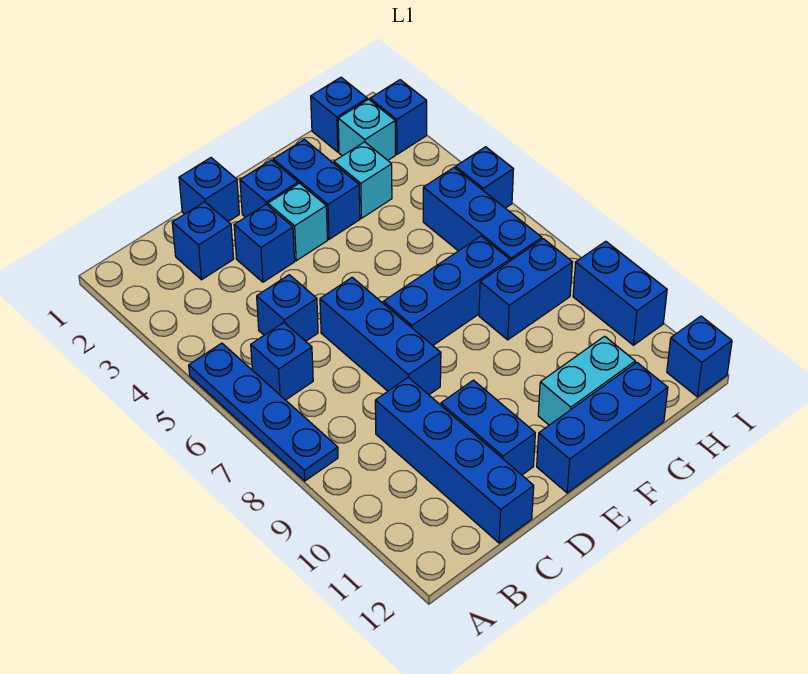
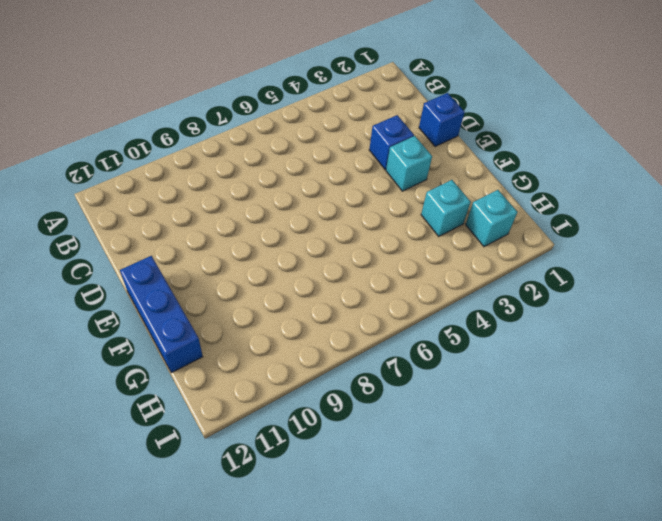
none -> blue 1x4 plate [189,343,338,481]
none -> blue 1x1 brick [251,323,313,400]
none -> blue 1x1 brick [172,202,234,280]

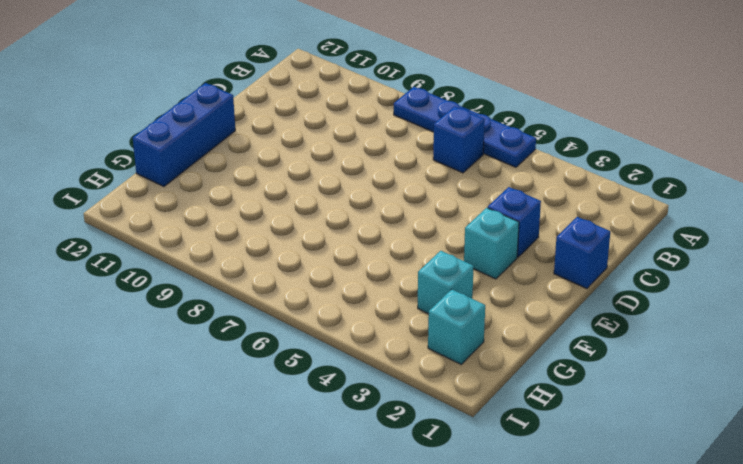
none -> blue 1x1 brick [172,202,234,280]
none -> blue 1x1 brick [257,275,318,341]
none -> blue 1x4 brick [375,377,534,543]

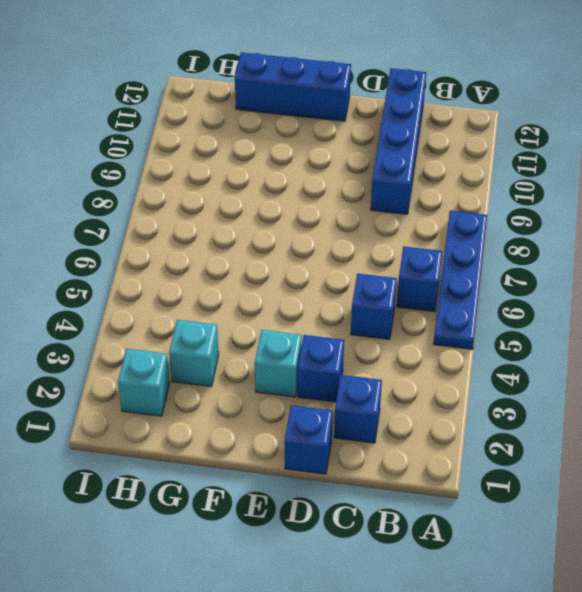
none -> blue 1x3 brick [320,277,441,395]
none -> blue 1x2 brick [441,380,535,475]
none -> blue 1x1 brick [240,160,298,217]

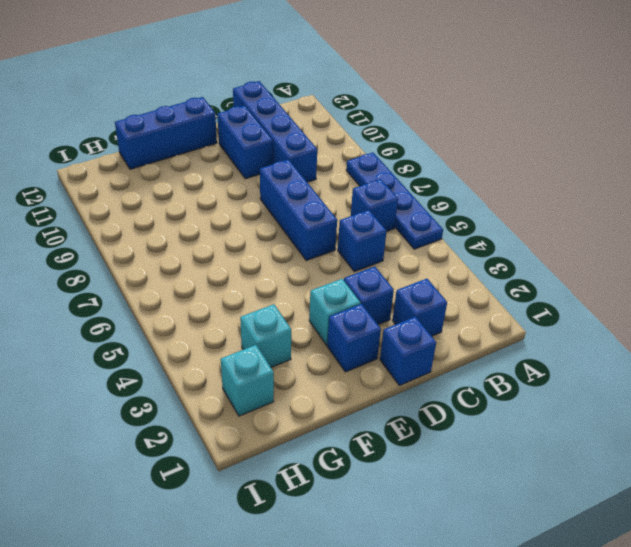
none -> blue 1x3 brick [383,236,510,345]
none -> blue 1x2 brick [273,139,360,239]
none -> cyan 1x2 brick [538,336,635,425]

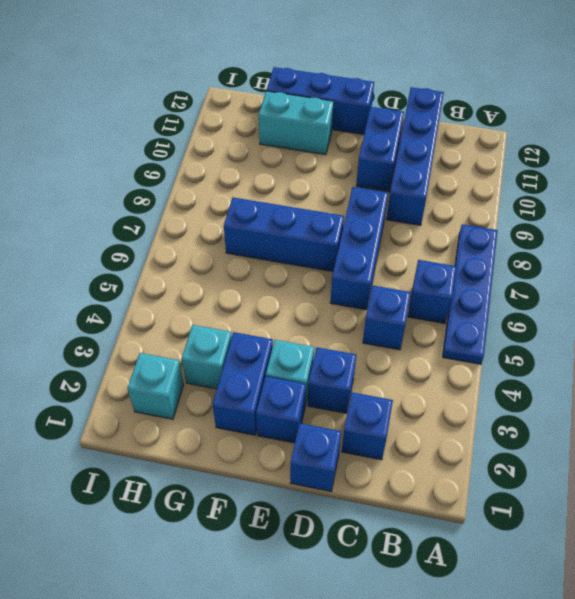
none -> blue 1x2 brick [479,239,573,340]
none -> blue 1x1 brick [311,77,367,152]
none -> blue 1x3 brick [423,168,542,261]

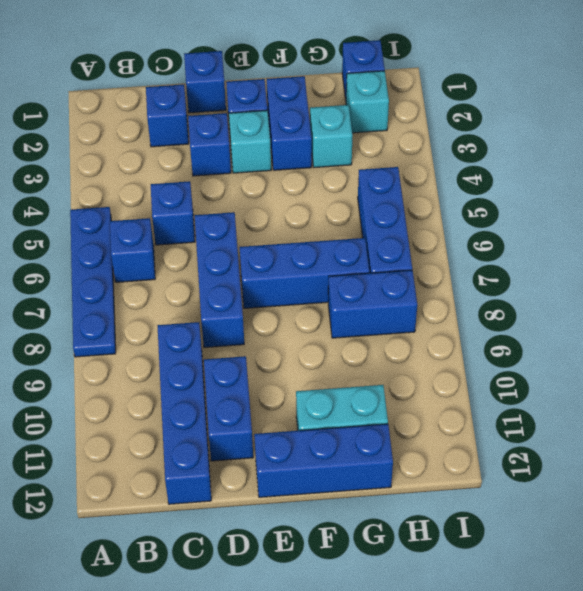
none -> blue 1x1 brick [370,80,427,154]
none -> blue 1x1 brick [455,147,514,208]
none -> blue 1x2 brick [573,241,667,345]

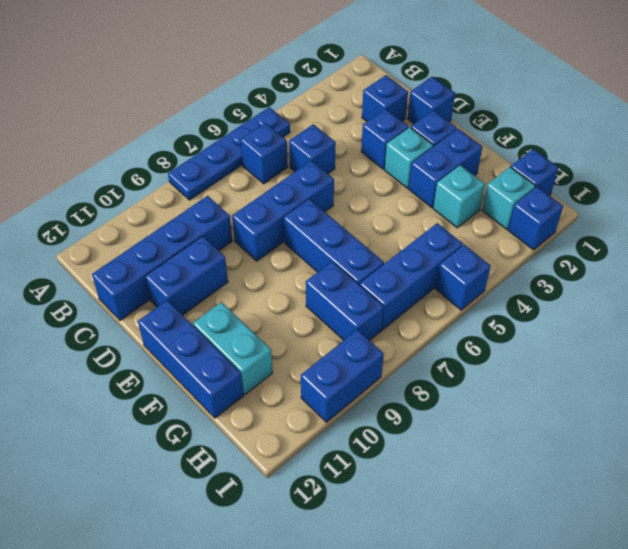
none -> blue 1x1 brick [667,316,732,397]

